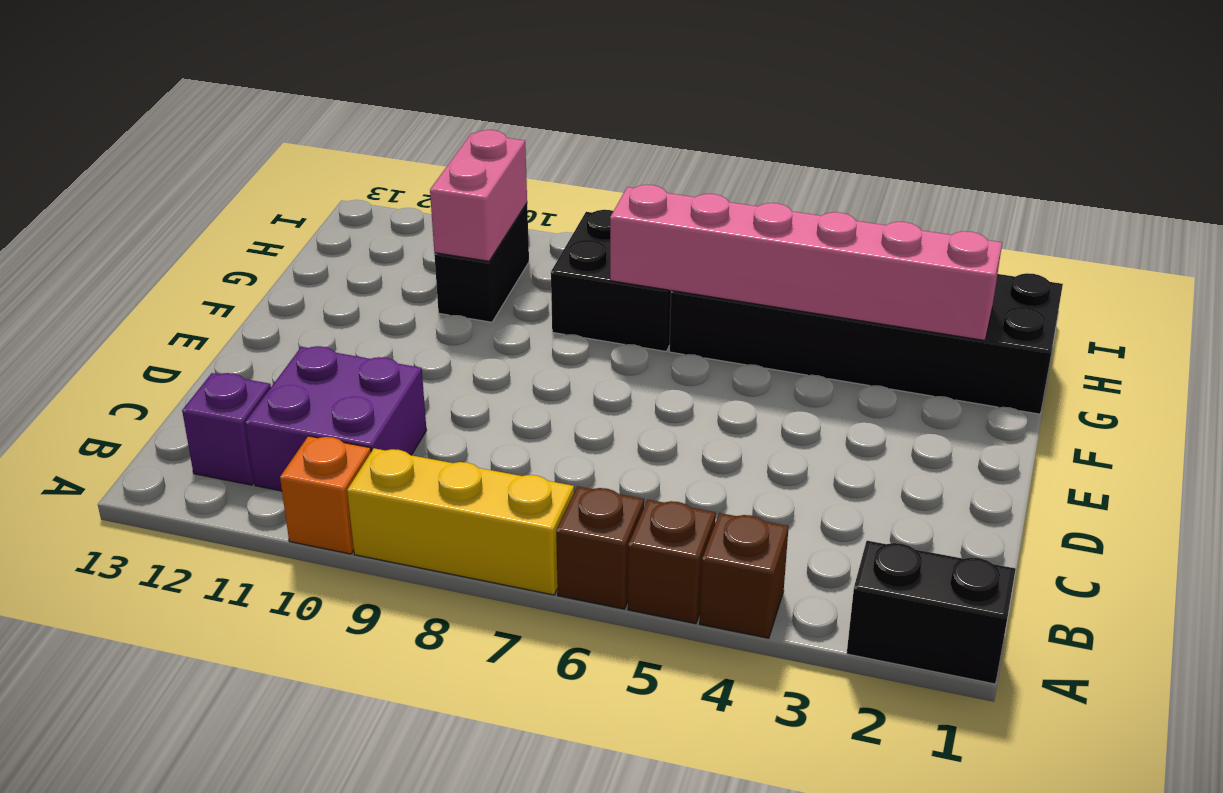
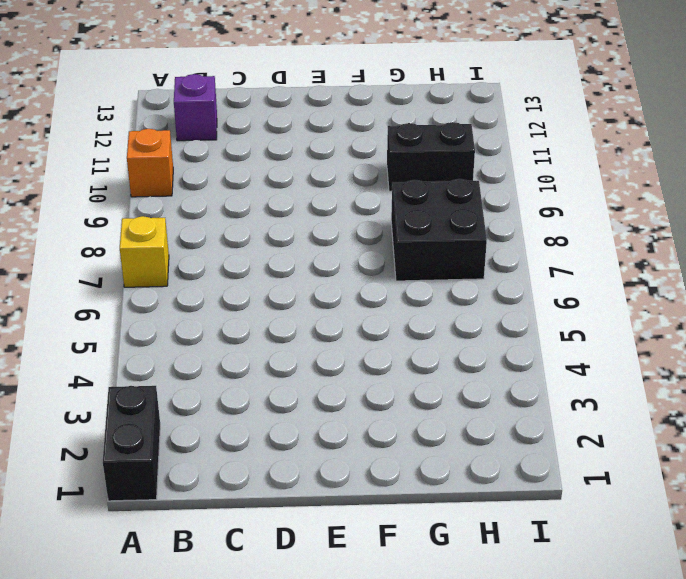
yellow 1x1 brick [120,216,169,287] -> yellow 1x3 brick [347,448,574,595]
none -> brown 1x1 brick [700,513,789,638]
none -> brown 1x1 brick [628,500,716,624]
none -> brown 1x1 brick [556,486,644,609]

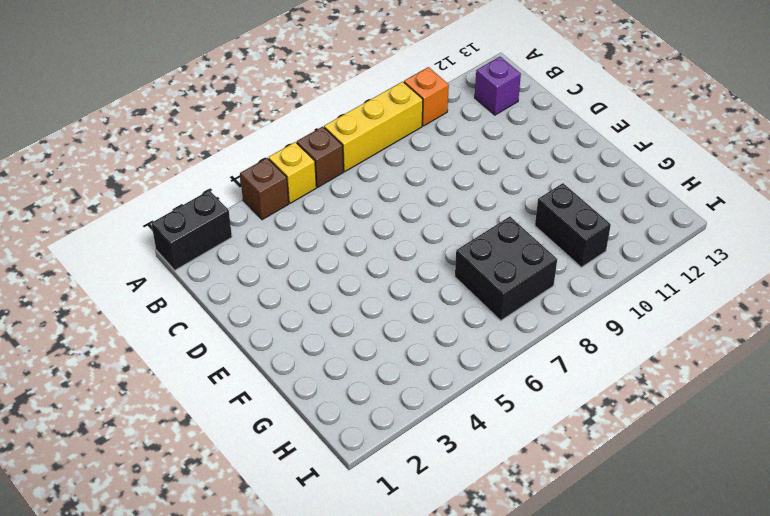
yellow 1x1 brick [269,142,316,203] -> brown 1x1 brick [628,500,716,624]
none -> purple 2x2 brick [245,346,427,491]
none -> black 2x6 brick [669,273,1063,414]
none -> pink 1x6 brick [610,185,1002,340]

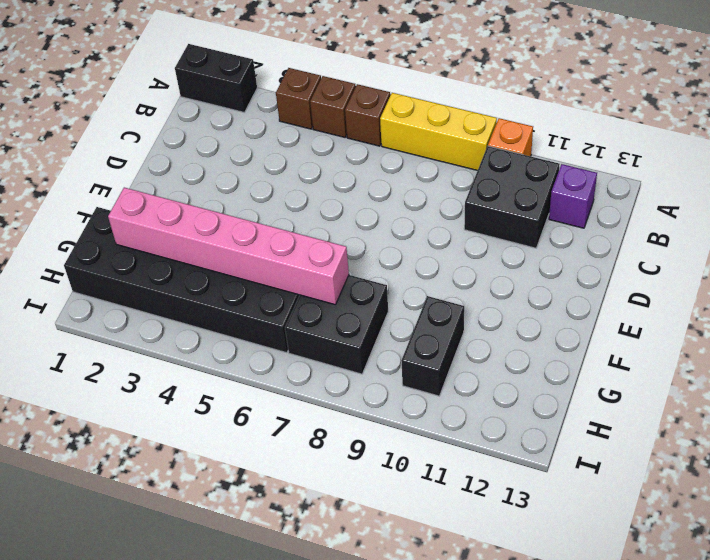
black 2x2 brick [464,146,560,248] -> purple 2x2 brick [245,346,427,491]
none -> pink 1x2 brick [430,130,527,261]

